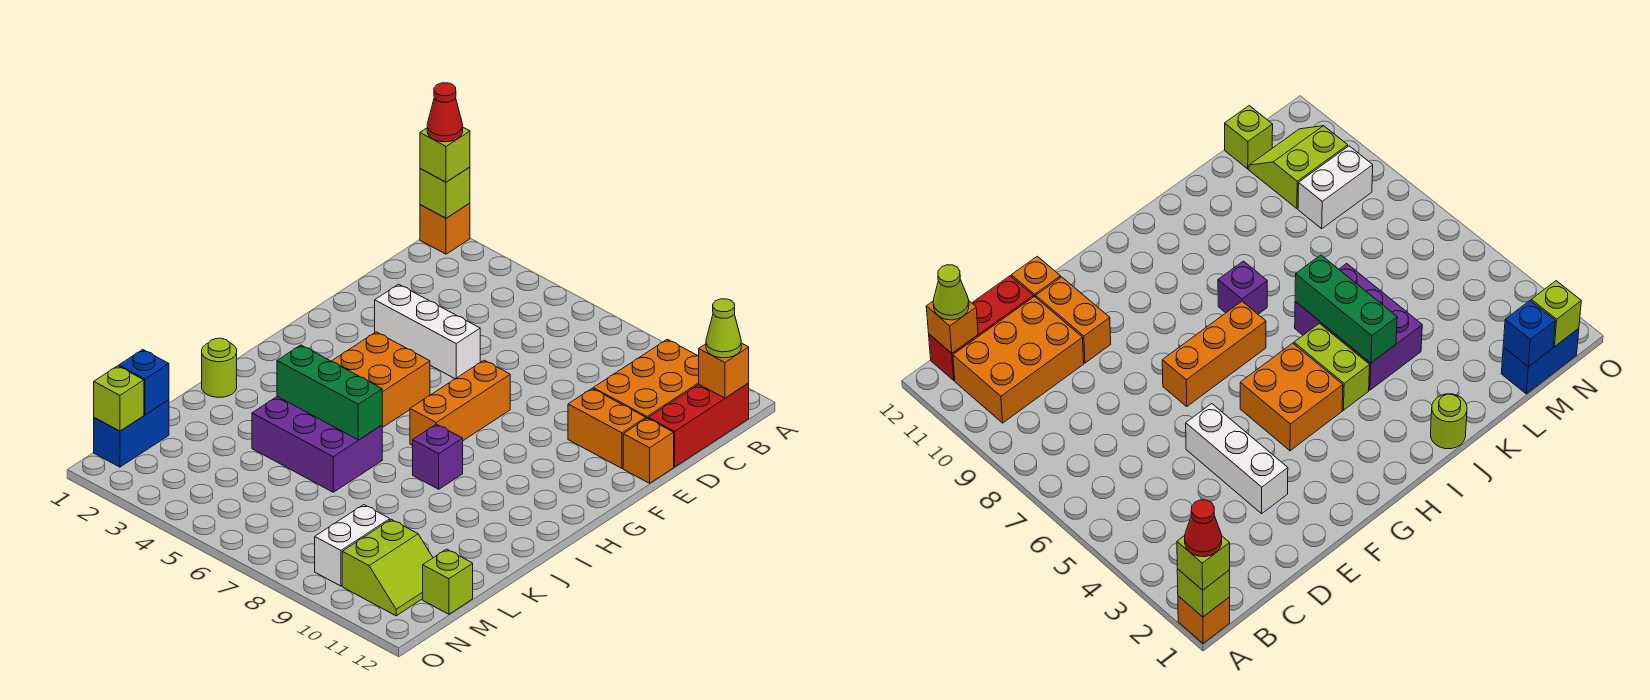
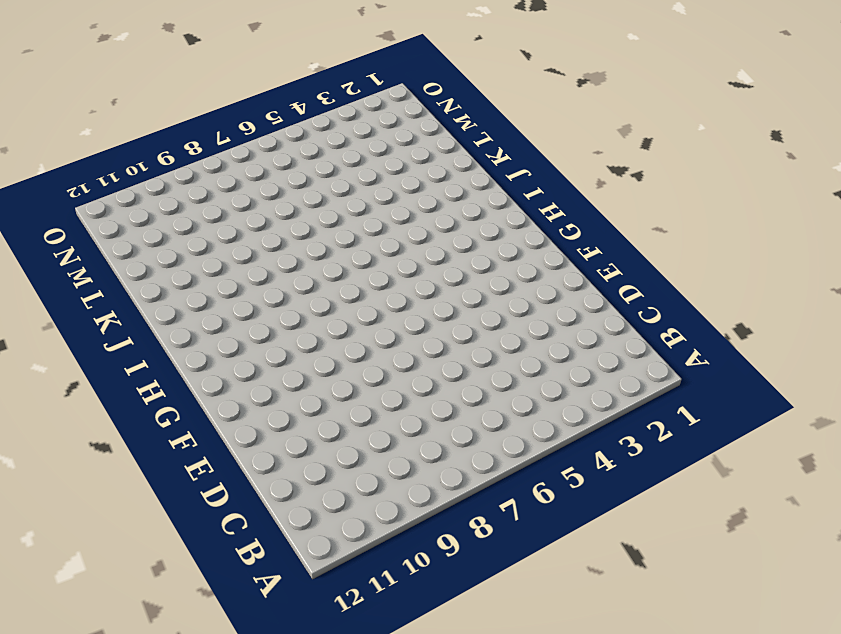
none -> orange 1x1 brick [420,203,470,254]
none -> orange 2x3 brick [593,339,699,419]
none -> red 1x3 brick [648,383,749,467]

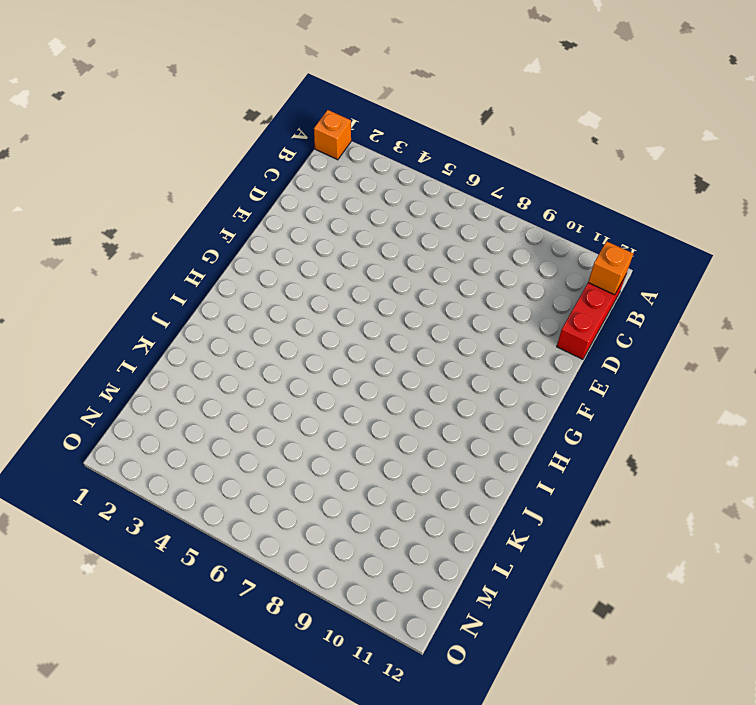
none -> orange 2x3 brick [593,339,699,419]
none -> white 1x3 brick [375,284,480,379]
none -> orange 1x2 brick [568,389,646,468]

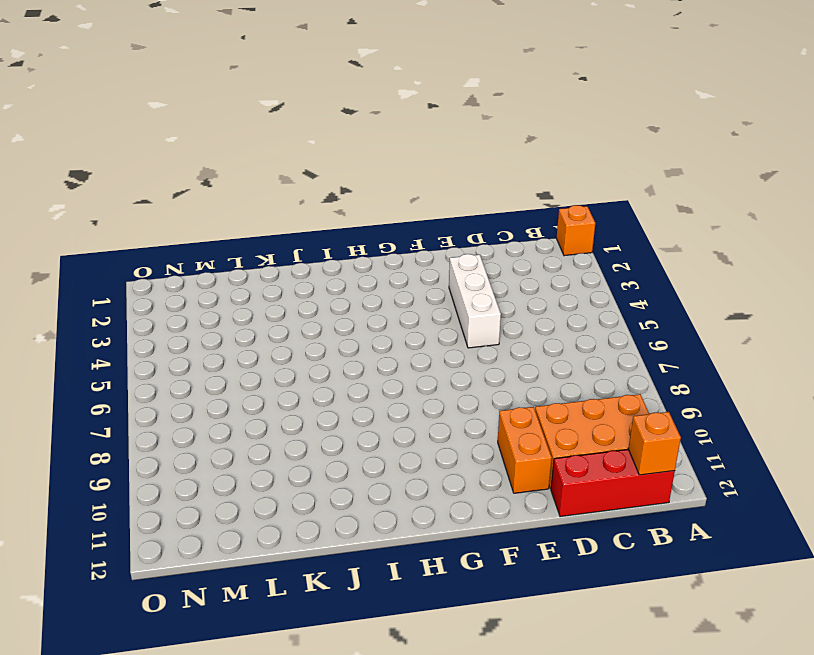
none -> orange 1x1 brick [623,418,674,483]
none -> orange 1x3 brick [410,360,510,445]
none -> orange 2x2 brick [331,332,430,428]

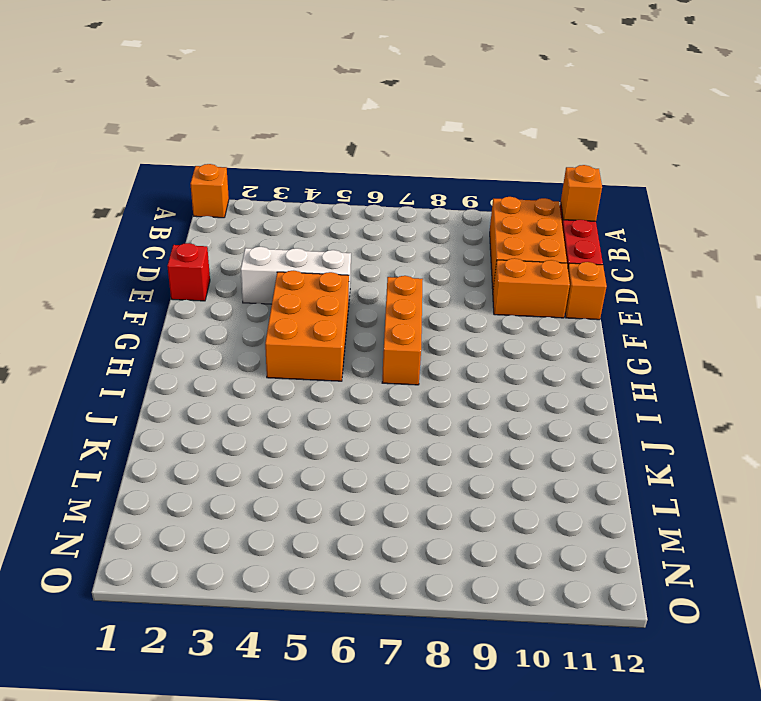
red 1x1 brick [167,243,210,301] -> none
orange 2x3 brick [265,271,349,381] -> orange 2x2 brick [331,332,430,428]
none -> lime 1x2 brick [1294,323,1370,410]
none -> purple 1x1 brick [413,424,463,489]
none -> lime 1x1 round brick [202,338,237,397]

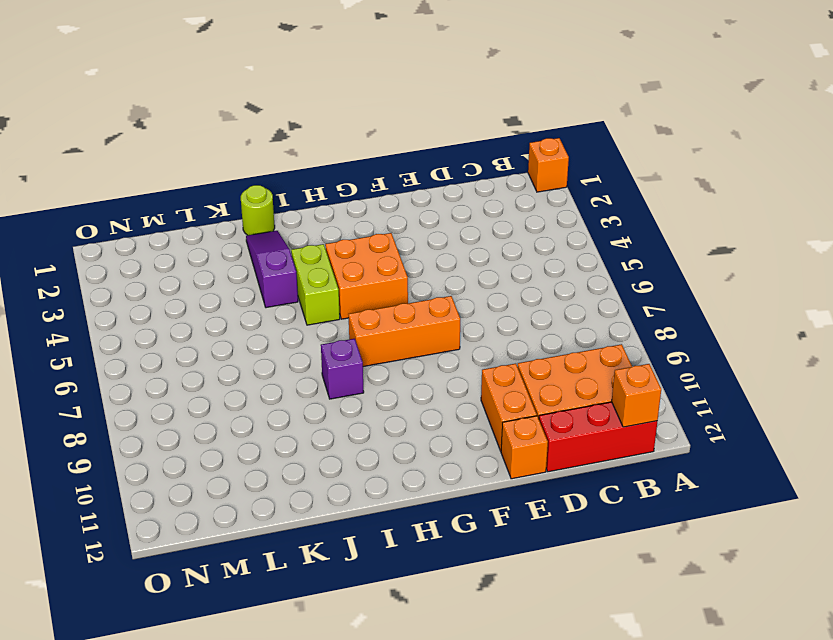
purple 1x3 slope [246,231,298,308] -> purple 2x3 brick [252,397,382,492]
none -> white 1x3 brick [375,284,480,379]
none -> blue 1x2 brick [94,400,169,467]
none -> white 1x2 brick [315,505,390,586]

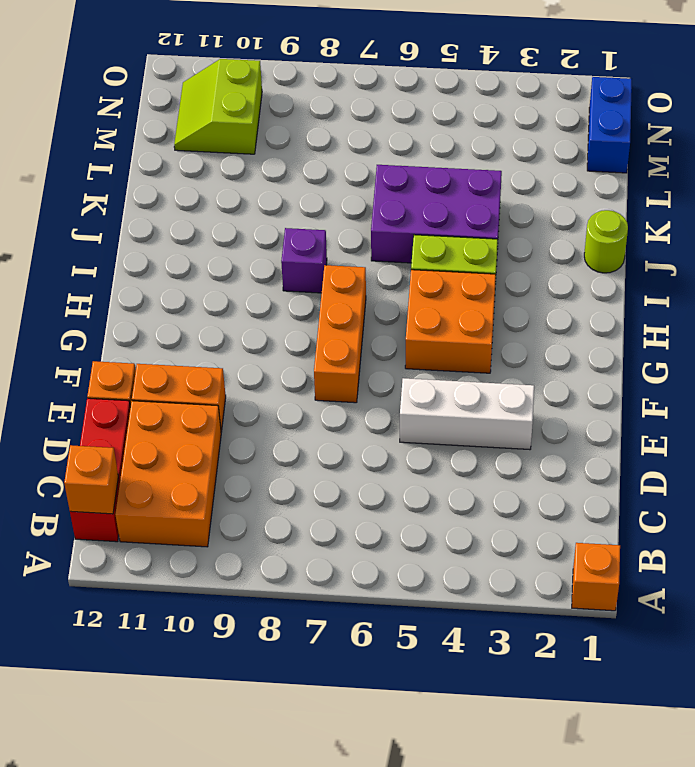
none -> white 1x2 brick [315,505,390,586]
none -> lime 1x1 brick [423,549,473,614]
none -> lime 1x1 brick [420,167,470,218]

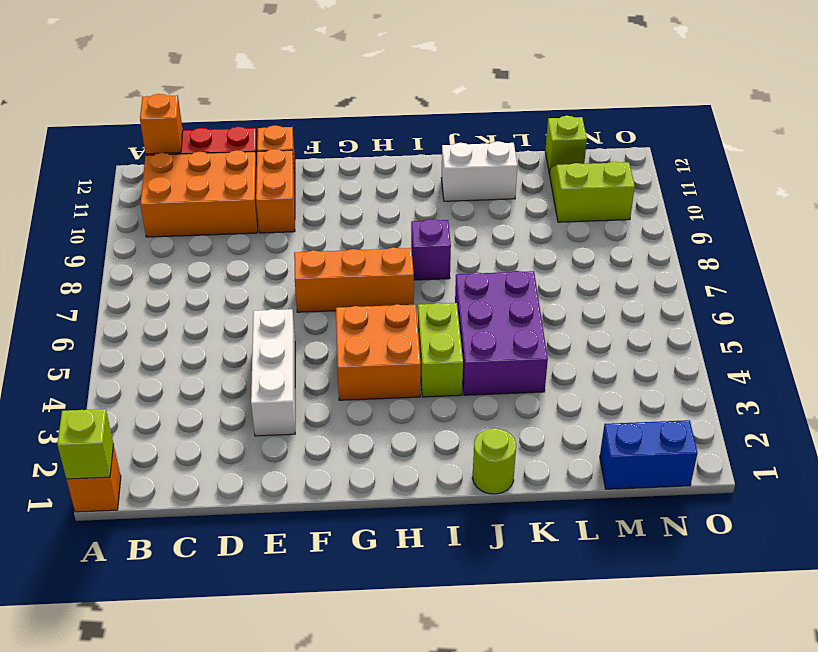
white 1x2 brick [441,141,517,201] -> white 1x2 brick moved to [315,505,390,586]
none -> green 1x3 brick [277,345,382,440]
none -> blue 1x1 brick [119,350,169,415]
none -> lime 1x1 brick [94,366,144,431]

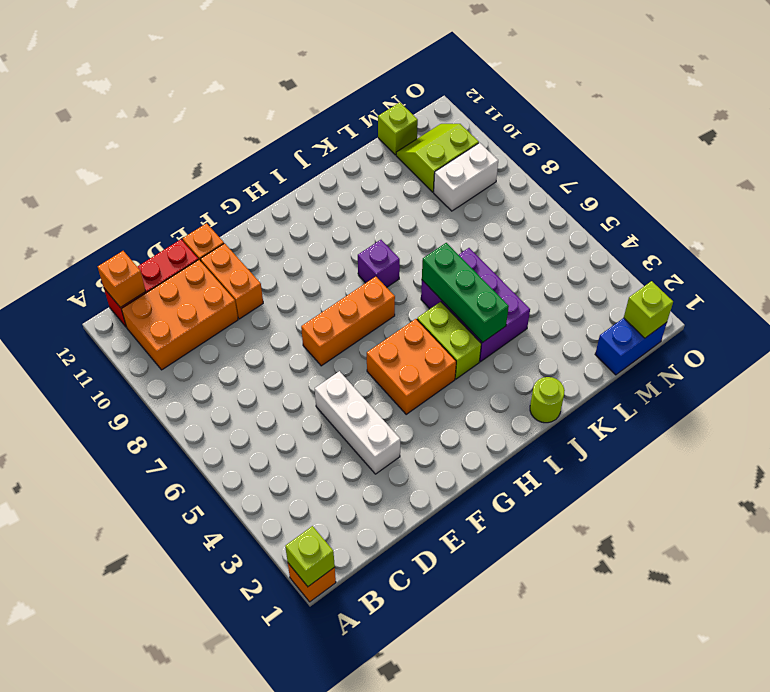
none -> blue 1x1 brick [119,350,169,415]
none -> lime 1x1 brick [420,128,470,182]
none -> lime 1x1 cone [706,299,741,358]

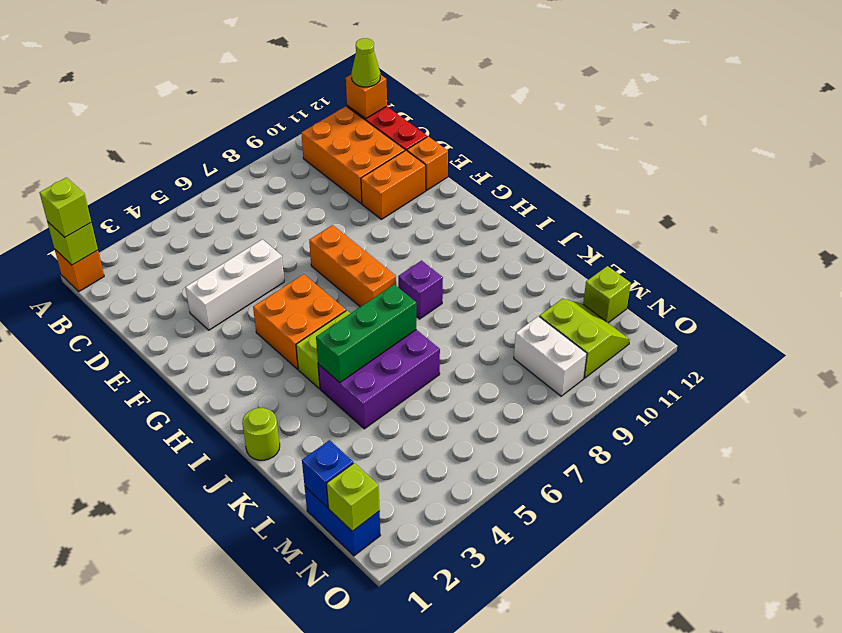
none -> red 1x1 cone [427,83,463,142]

